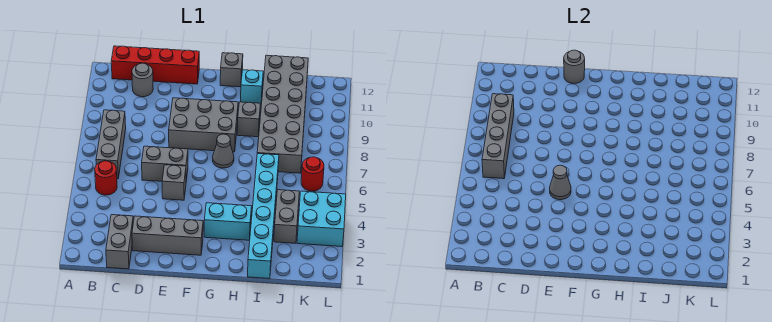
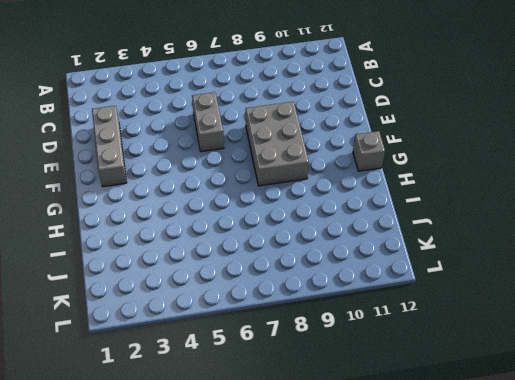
none -> red 1x1 round brick [95,161,117,195]
none -> grey 1x3 brick [96,110,126,179]
none -> red 1x4 brick [111,46,199,84]

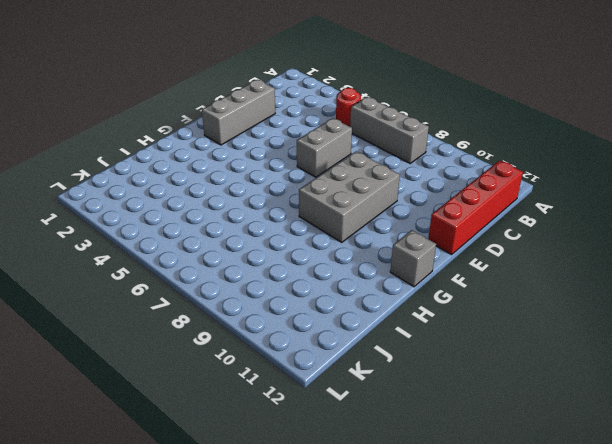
none -> grey 1x2 brick [106,215,133,269]
none -> grey 1x1 round brick [132,63,153,97]
none -> grey 1x1 brick [162,165,186,200]

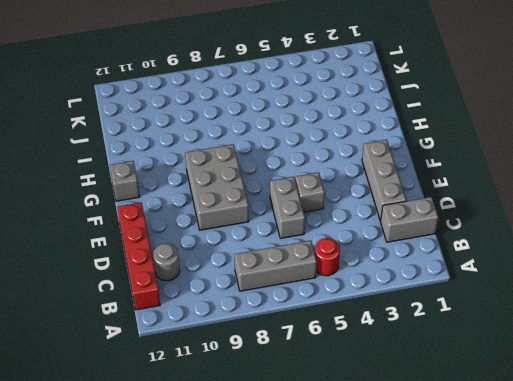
none -> cyan 1x2 brick [204,203,252,240]
none -> grey 1x1 cone [213,134,234,168]
none -> grey 1x1 brick [237,102,260,137]

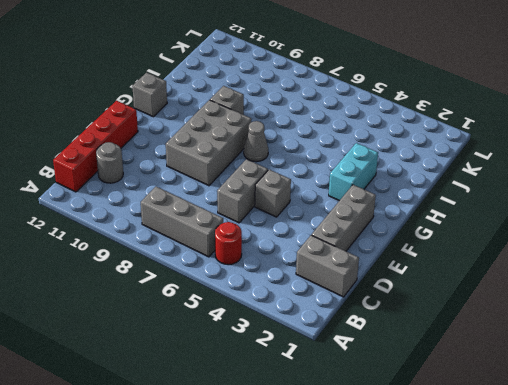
none -> cyan 1x1 brick [241,70,263,104]
none -> cyan 1x6 brick [248,154,279,279]
none -> grey 2x6 brick [257,55,308,173]

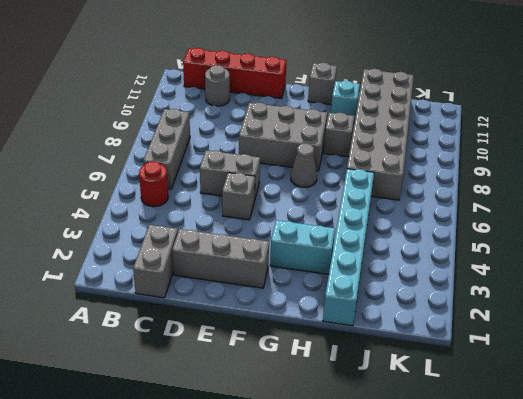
none -> grey 1x2 brick [274,190,299,243]
none -> cyan 2x2 brick [297,191,346,247]
none -> red 1x1 round brick [301,157,324,191]

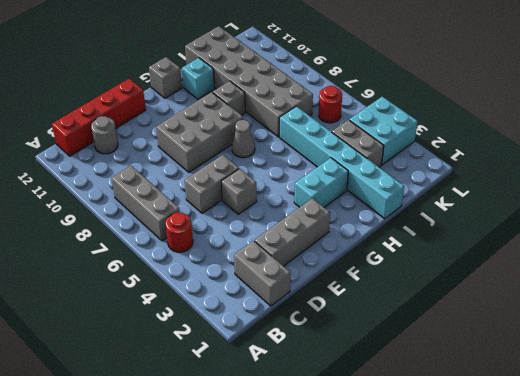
none -> grey 1x4 brick [482,94,514,179]
none -> grey 1x1 cone [550,165,571,200]
none -> grey 1x1 round brick [564,50,585,84]

